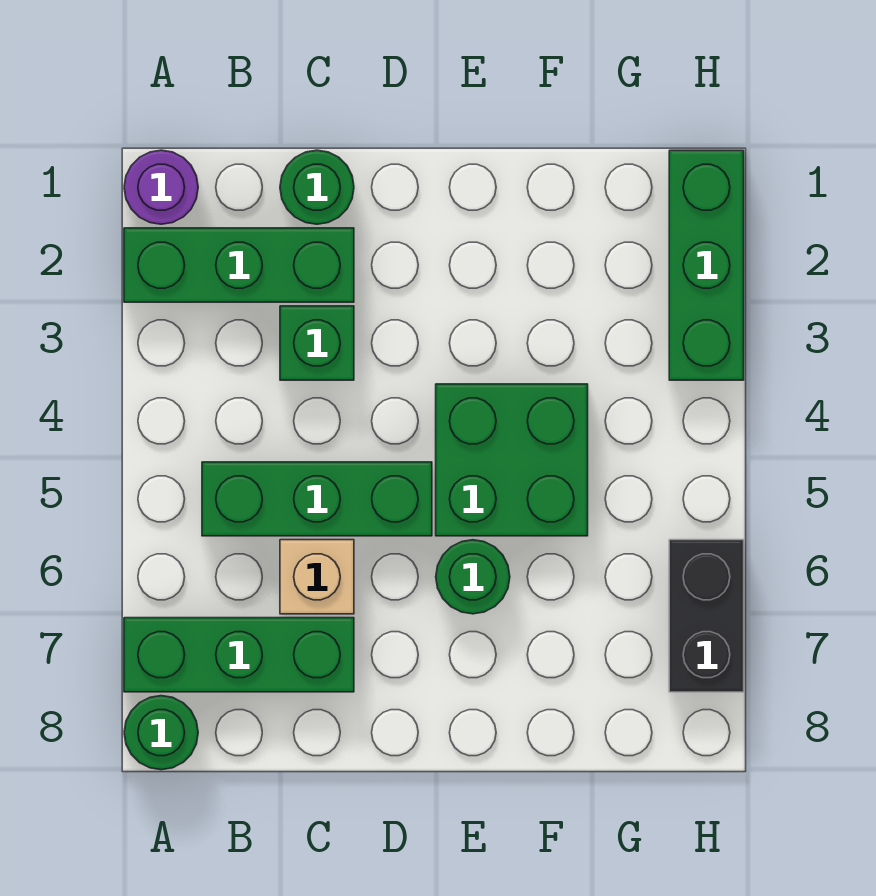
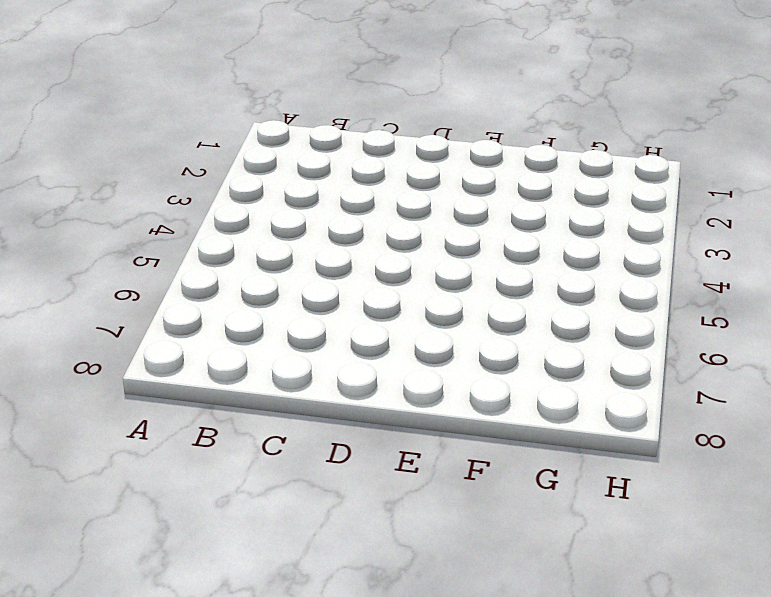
none -> purple 1x1 round brick [124,150,198,224]
none -> green 1x3 brick [124,228,354,302]
none -> green 1x3 brick [124,618,354,692]

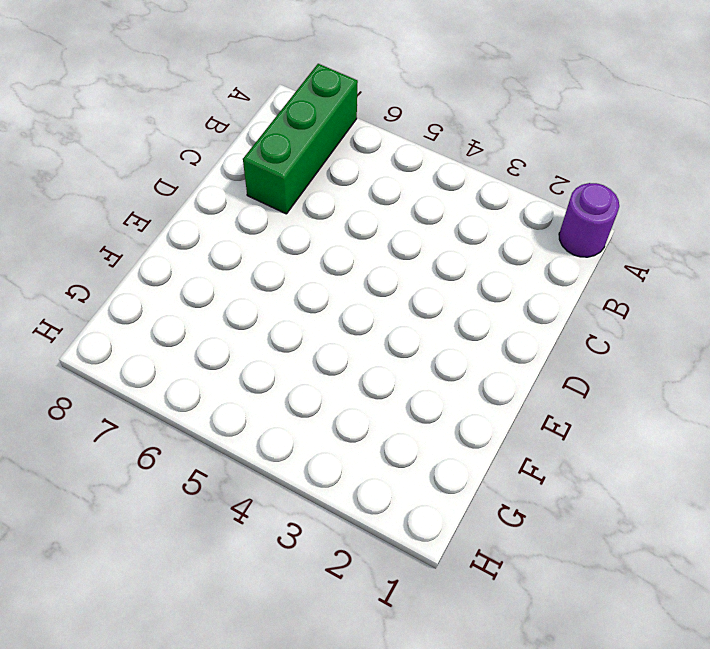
none -> green 1x3 brick [124,228,354,302]
none -> green 1x1 round brick [124,696,198,770]
none -> green 1x3 brick [202,462,432,536]

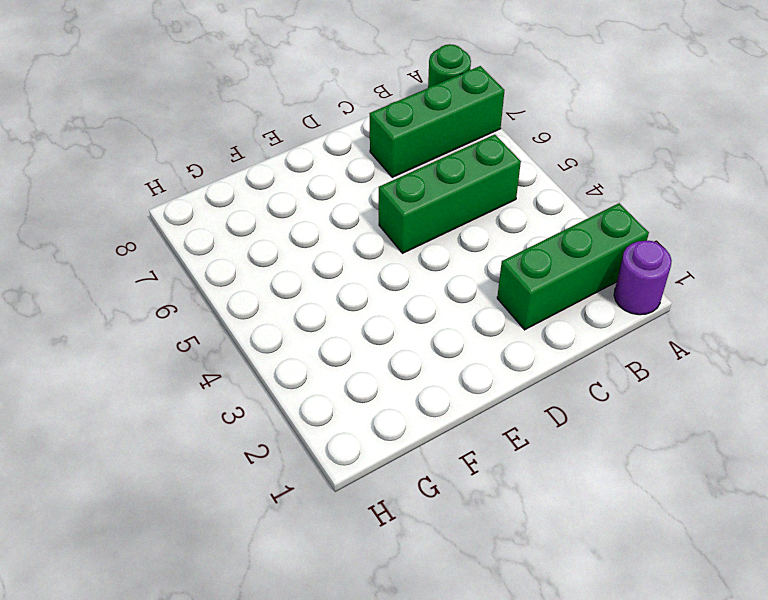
none -> green 1x1 round brick [280,150,354,224]
none -> green 1x1 brick [280,306,354,380]
none -> tan 1x1 brick [280,540,354,614]

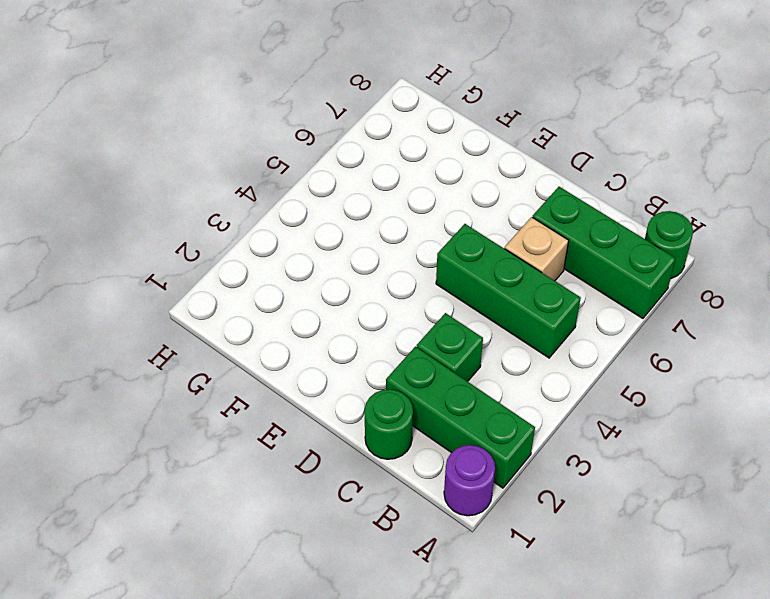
none -> green 2x2 brick [436,384,588,536]
none -> green 1x1 round brick [436,540,510,614]
none -> green 1x3 brick [669,150,744,380]

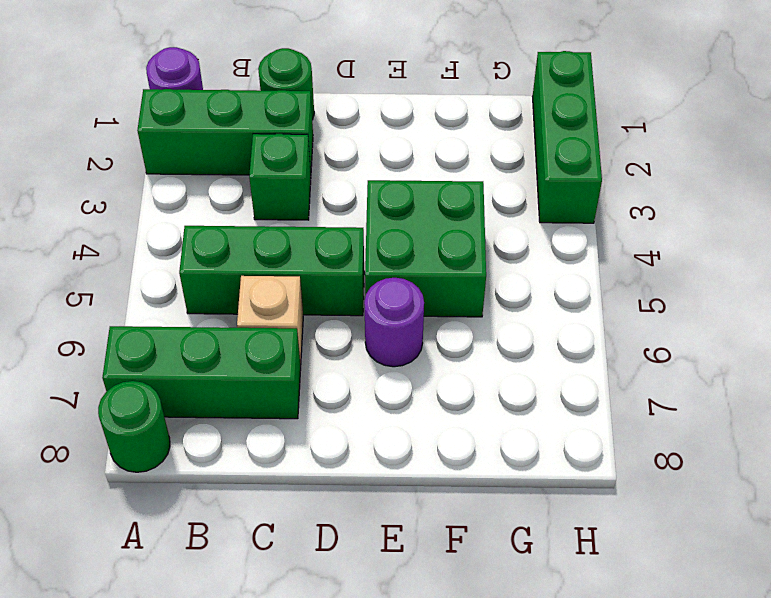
purple 1x1 round brick [364,278,424,367] -> green 1x1 round brick [436,540,510,614]
none -> black 1x2 brick [669,540,744,692]

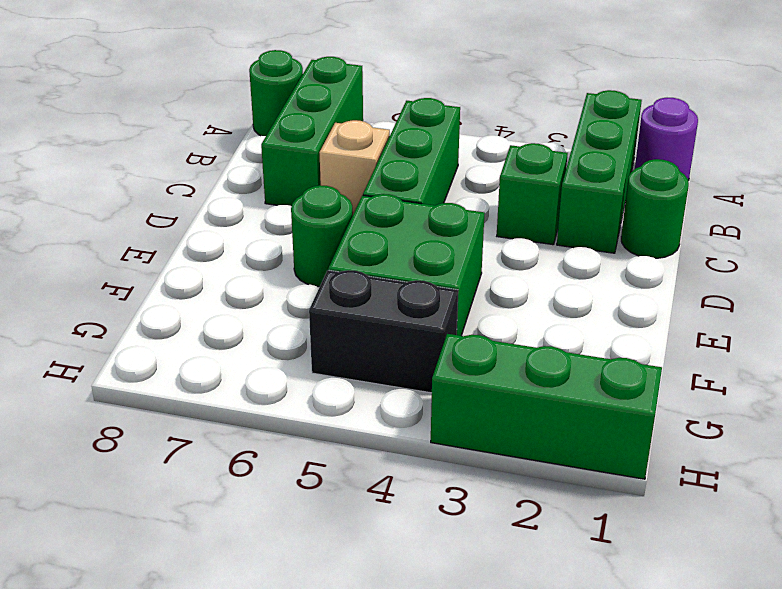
black 1x2 brick [309,270,458,393] -> black 1x2 brick moved to [669,540,744,692]

